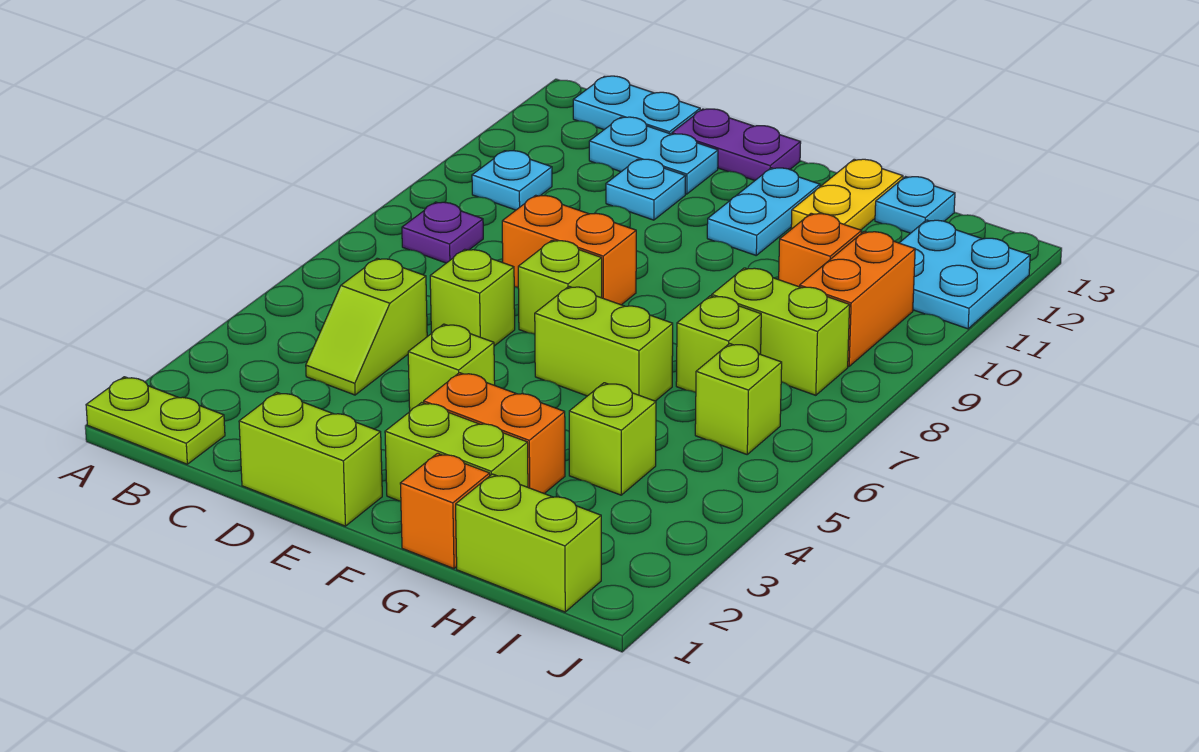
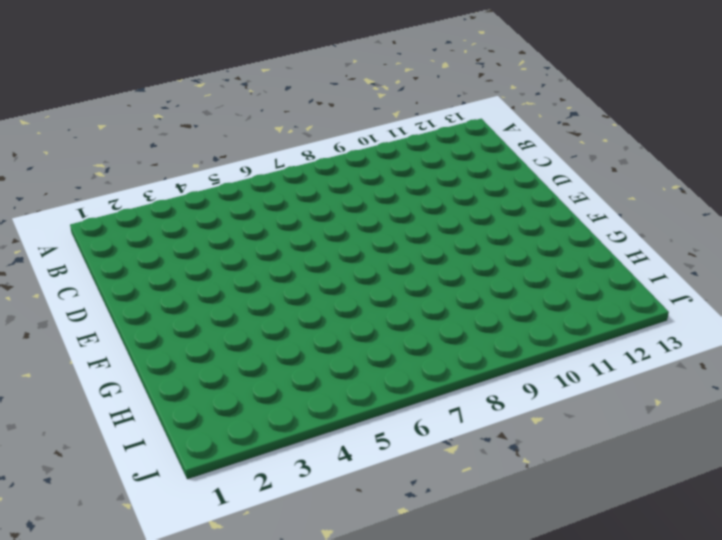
none -> lime 1x2 plate [86,377,225,464]
none -> purple 1x1 plate [402,202,483,263]
none -> cyan 1x1 plate [472,151,552,210]

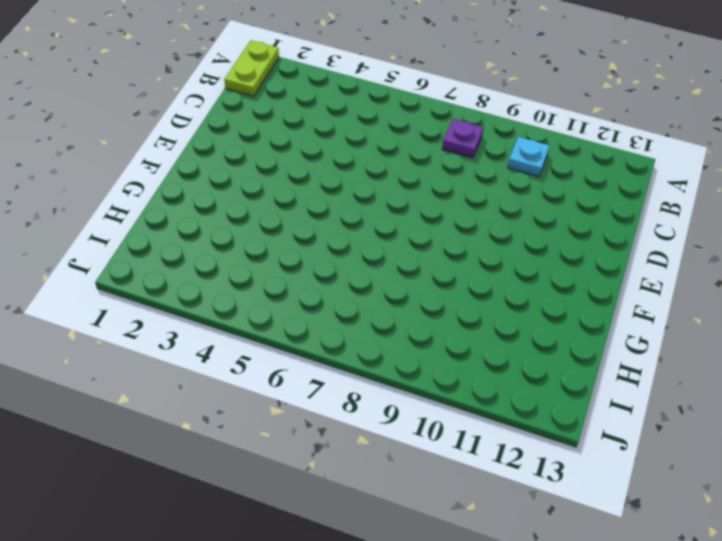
none -> cyan 1x2 plate [573,76,700,134]
none -> lime 1x2 slope [306,258,427,395]
none -> cyan 1x2 plate [589,117,718,194]

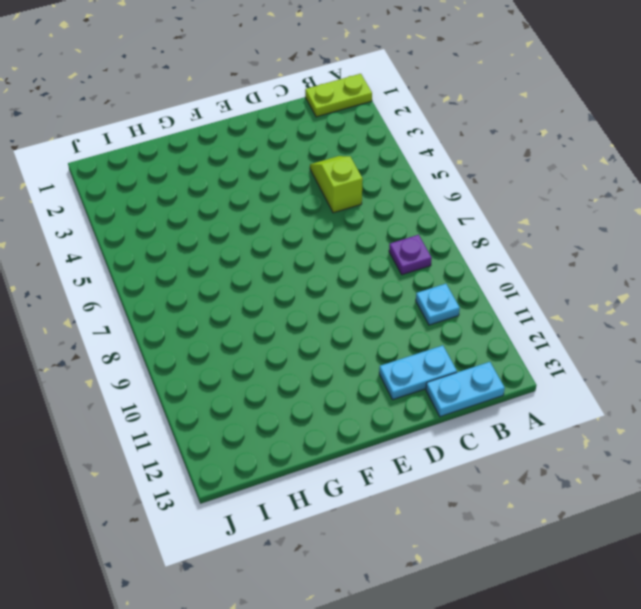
none -> lime 1x2 brick [239,392,382,526]
none -> lime 1x1 brick [430,249,515,346]
none -> orange 1x2 brick [502,195,636,305]

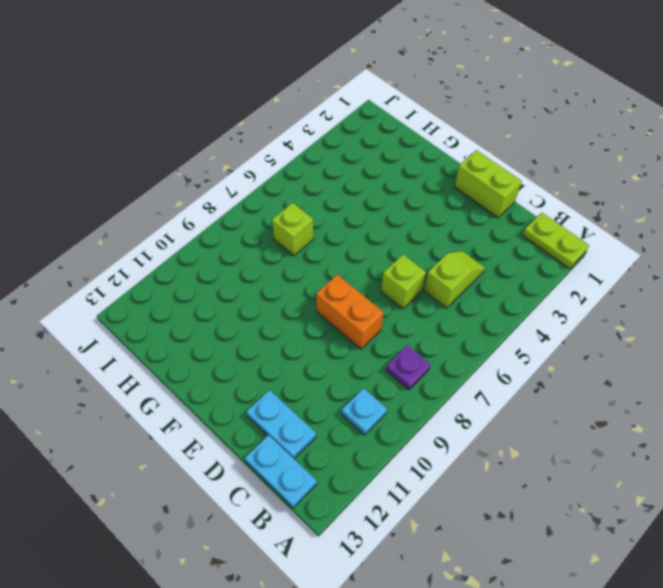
none -> cyan 1x1 plate [606,159,685,220]
none -> purple 1x2 plate [672,109,801,181]
none -> lime 1x1 brick [408,324,495,411]

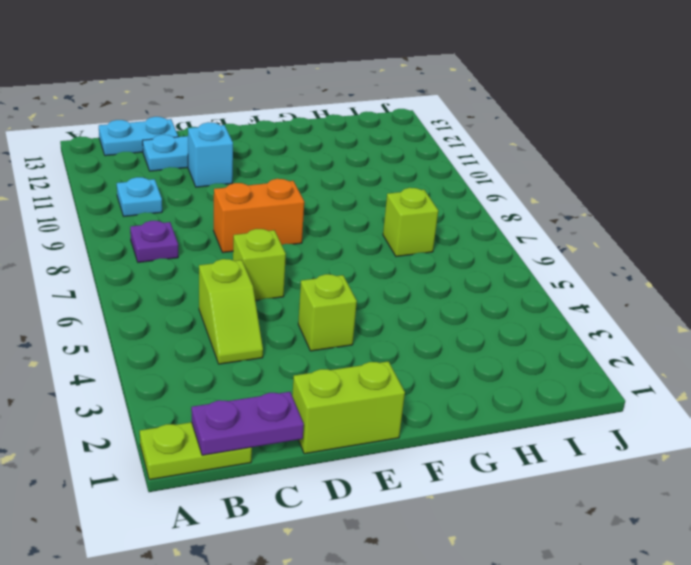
purple 1x2 plate [191,392,304,455] -> purple 1x2 plate moved to [672,109,801,181]
cyan 1x1 brick [188,122,233,187] -> cyan 1x1 plate [606,159,685,220]
none -> lime 1x1 brick [518,240,602,334]
none -> lime 1x2 brick [385,402,528,501]
none -> orange 1x2 brick [424,373,565,494]

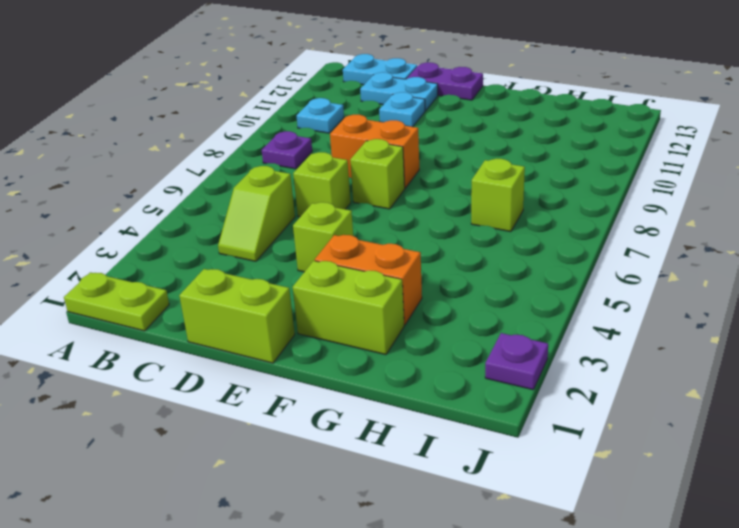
purple 1x1 plate [485,333,548,390] -> none
none -> lime 1x2 brick [535,286,673,401]
none -> cyan 1x2 plate [707,168,820,255]
none -> orange 1x1 brick [400,453,490,569]

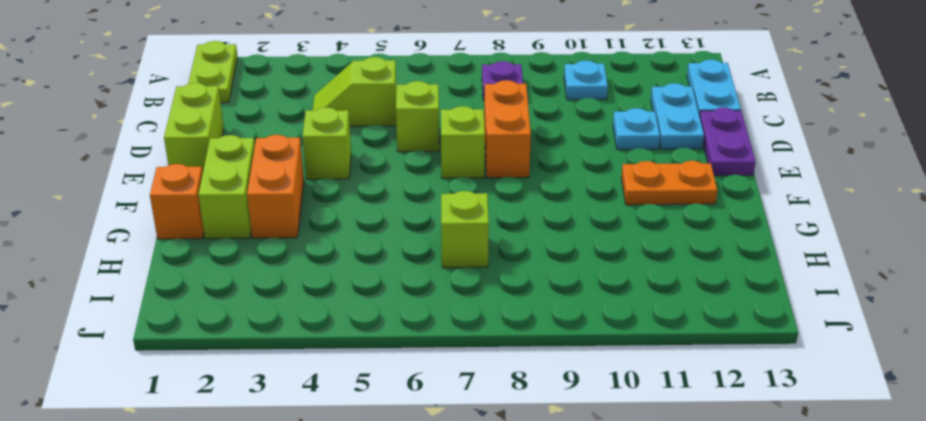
orange 1x2 plate [621,161,717,205] -> cyan 1x2 plate [707,168,820,255]
none -> lime 1x2 brick [535,286,673,401]
none -> yellow 1x2 plate [791,159,903,230]
none -> lime 1x2 brick [456,474,601,612]

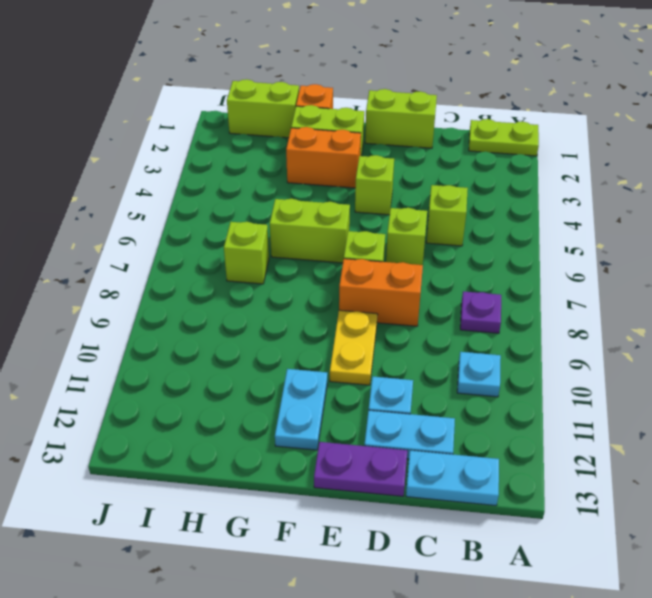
yellow 1x2 plate [330,310,378,385] -> yellow 1x2 plate moved to [791,159,903,230]
none -> lime 1x1 brick [569,383,656,495]
none -> lime 1x2 brick [712,268,850,395]
none -> orange 1x1 brick [779,213,862,287]

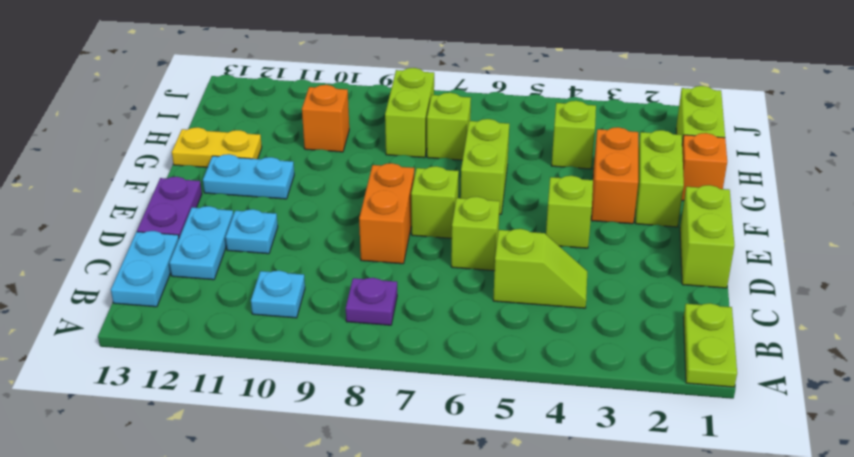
none -> cyan 1x1 plate [875,177,955,233]
none -> lime 1x1 brick [695,344,782,454]
none -> orange 1x2 brick [800,231,915,366]

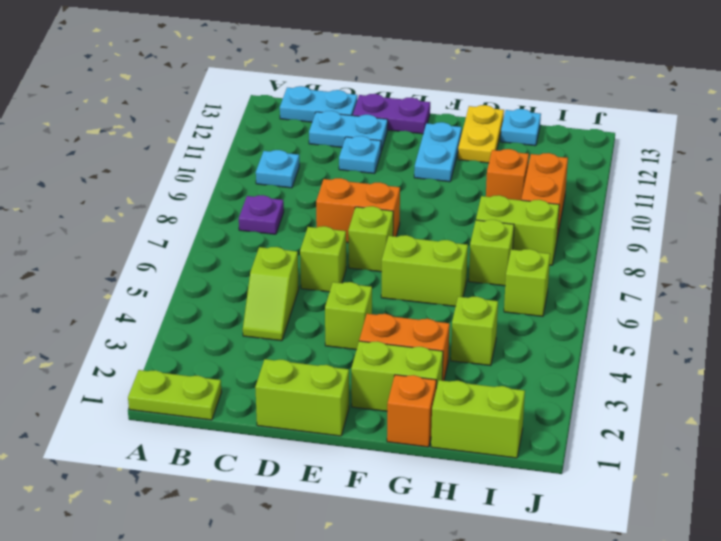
none -> cyan 2x2 plate [900,220,1030,329]

